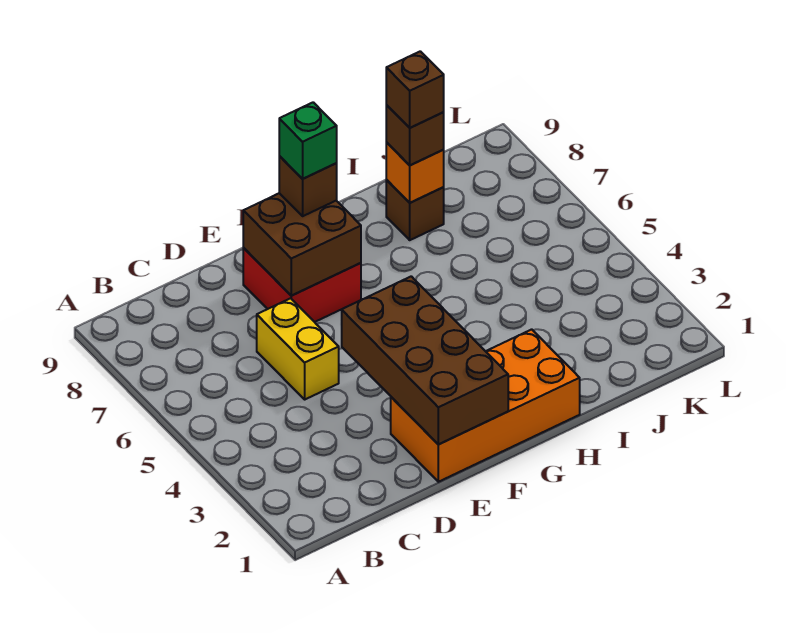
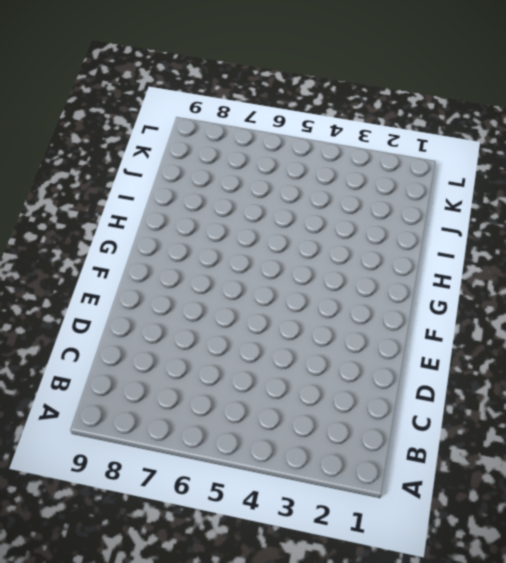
none -> yellow 1x2 brick [257,298,339,399]
none -> orange 2x4 brick [391,329,580,482]

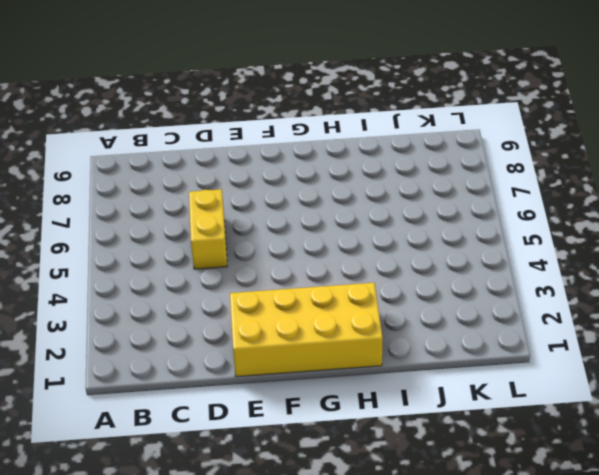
yellow 2x4 brick [230,283,383,377] -> orange 2x4 brick [391,329,580,482]
none -> red 2x2 brick [243,248,361,322]
none -> brown 1x1 brick [386,180,444,240]

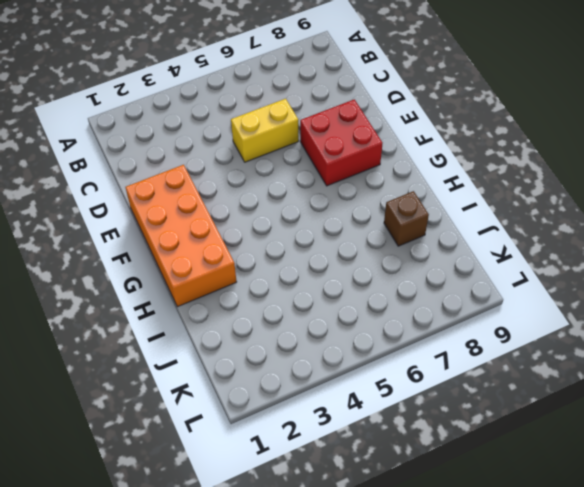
none -> brown 2x4 brick [342,276,508,444]
none -> brown 2x2 brick [243,193,361,296]

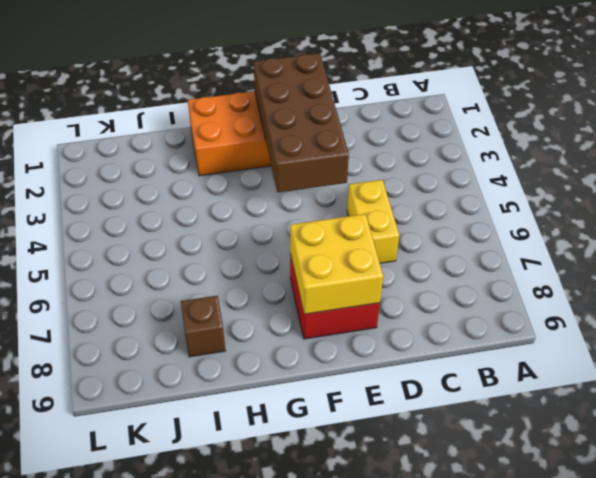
yellow 2x2 brick [290,214,383,314] -> brown 2x2 brick [243,193,361,296]
none -> orange 1x1 brick [386,143,444,203]
none -> brown 1x1 brick [279,156,337,216]

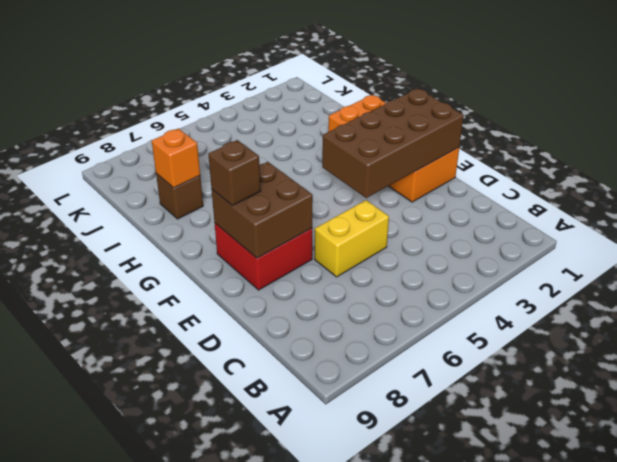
none -> brown 1x1 brick [386,105,444,165]
none -> green 1x1 brick [279,102,337,179]

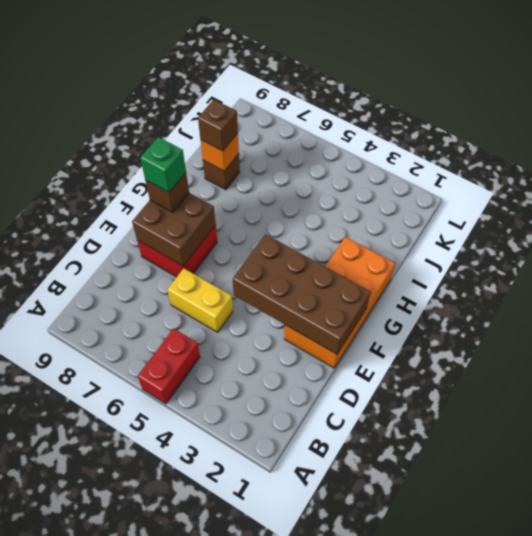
red 1x2 brick [138,328,200,404] -> none
none -> brown 1x1 brick [386,51,444,128]

